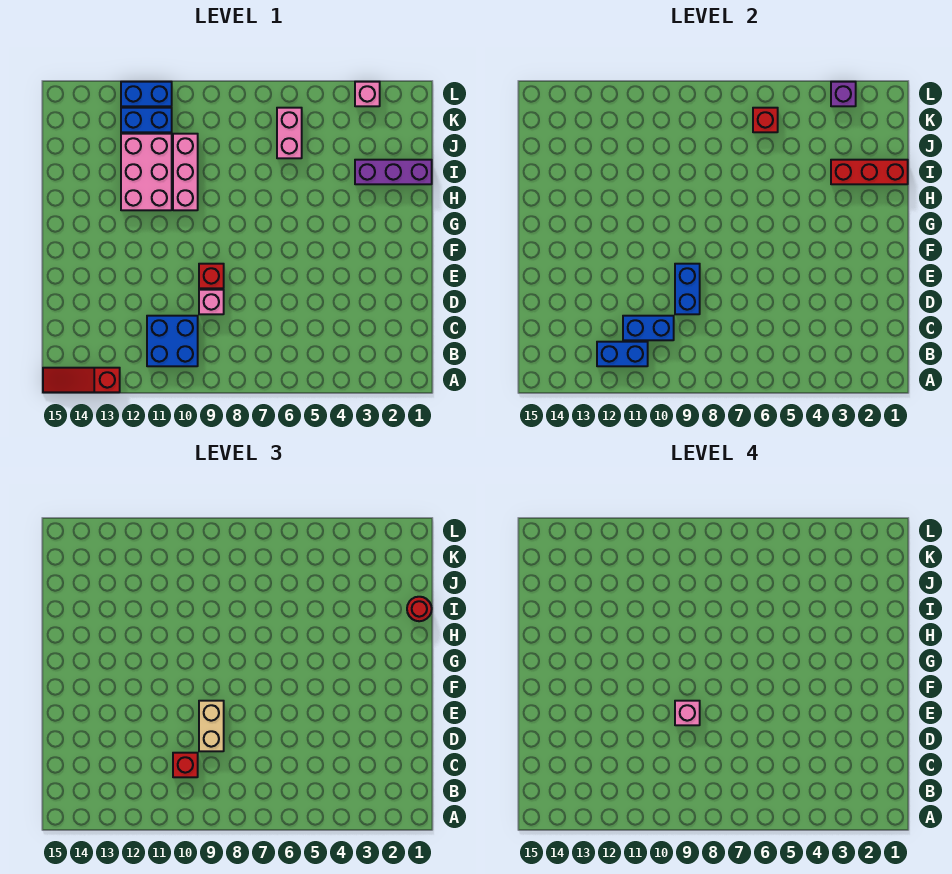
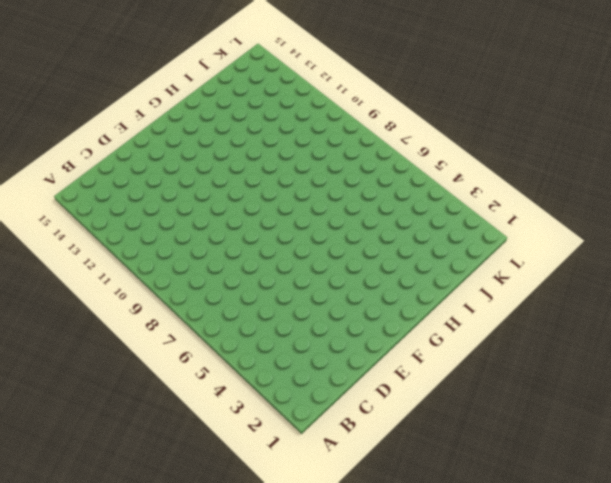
none -> red 1x3 slope [43,368,120,392]
none -> blue 2x2 brick [147,316,198,366]
none -> pink 1x1 brick [199,290,224,314]

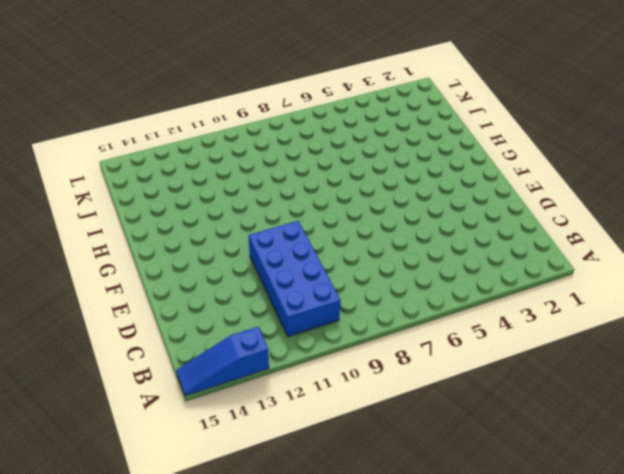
blue 1x3 slope [176,327,269,396] -> red 1x3 slope [43,368,120,392]
blue 2x4 brick [248,221,340,337] -> blue 2x2 brick [147,316,198,366]
none -> pink 1x1 brick [199,290,224,314]
none -> red 1x1 brick [199,264,224,288]
none -> pink 1x3 brick [173,134,198,210]

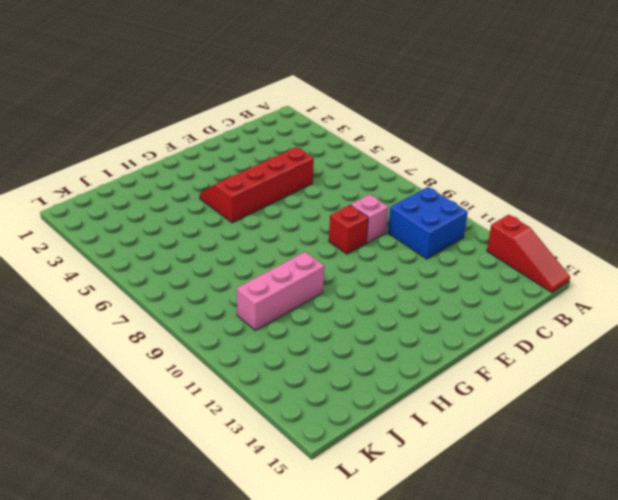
red 2x4 slope [200,147,314,223] -> none
none -> pink 2x3 brick [121,134,172,210]
none -> purple 1x3 brick [355,160,432,184]
none -> pink 1x2 brick [277,108,302,158]

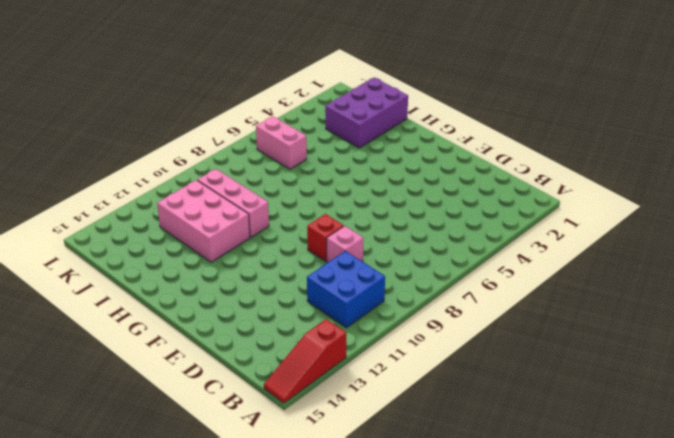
purple 2x3 brick [325,78,408,148] -> purple 1x3 brick [355,160,432,184]
none -> blue 1x2 brick [121,108,172,132]
none -> pink 1x1 brick [355,82,380,106]
none -> blue 1x2 brick [121,82,172,106]

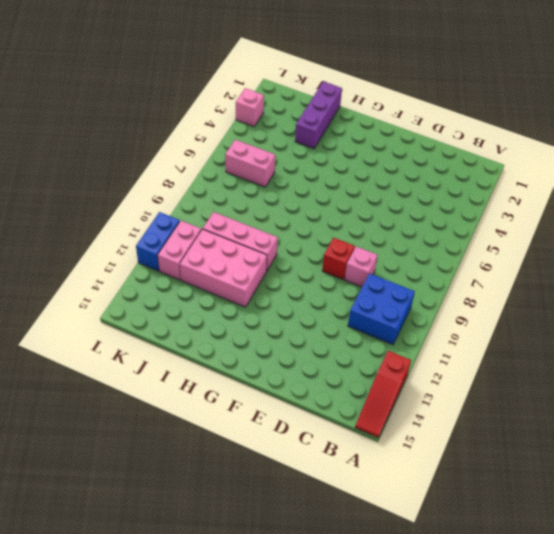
pink 1x2 brick [158,221,201,280] -> blue 1x2 brick [121,108,172,132]
none -> blue 1x2 brick [597,342,648,366]
none -> blue 1x2 brick [623,316,674,340]
none -> blue 1x2 brick [675,264,700,314]

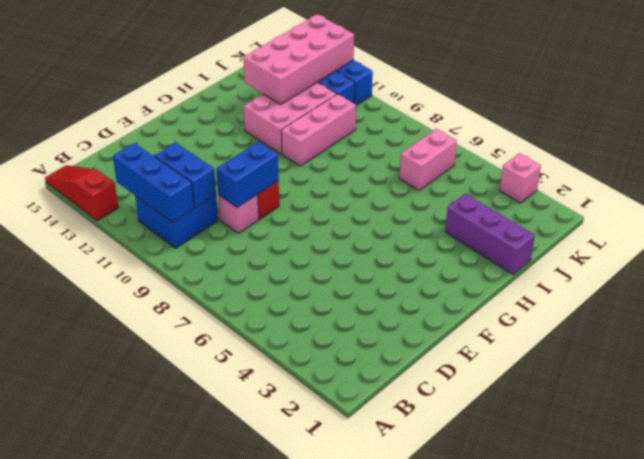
blue 1x3 brick [113,143,194,223] -> blue 1x2 brick [597,342,648,366]
pink 2x4 brick [243,14,354,104] -> none
none -> red 1x3 brick [831,160,908,184]
none -> red 1x1 brick [753,108,778,132]
none -> purple 1x1 brick [831,82,856,106]

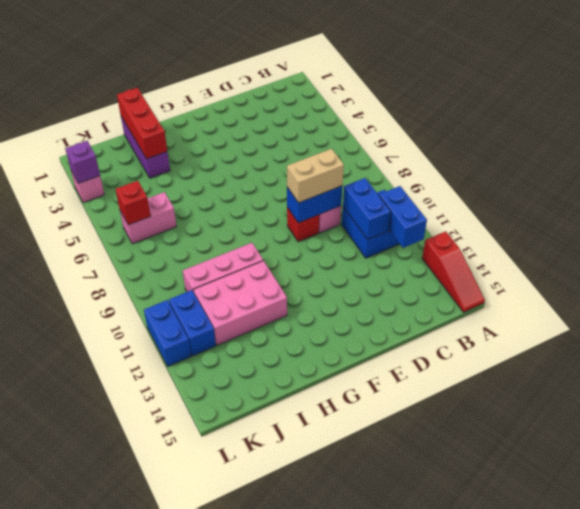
none -> red 1x1 brick [173,753,198,777]
none -> red 1x1 round brick [407,597,432,621]
none -> pink 1x1 brick [675,701,700,725]

